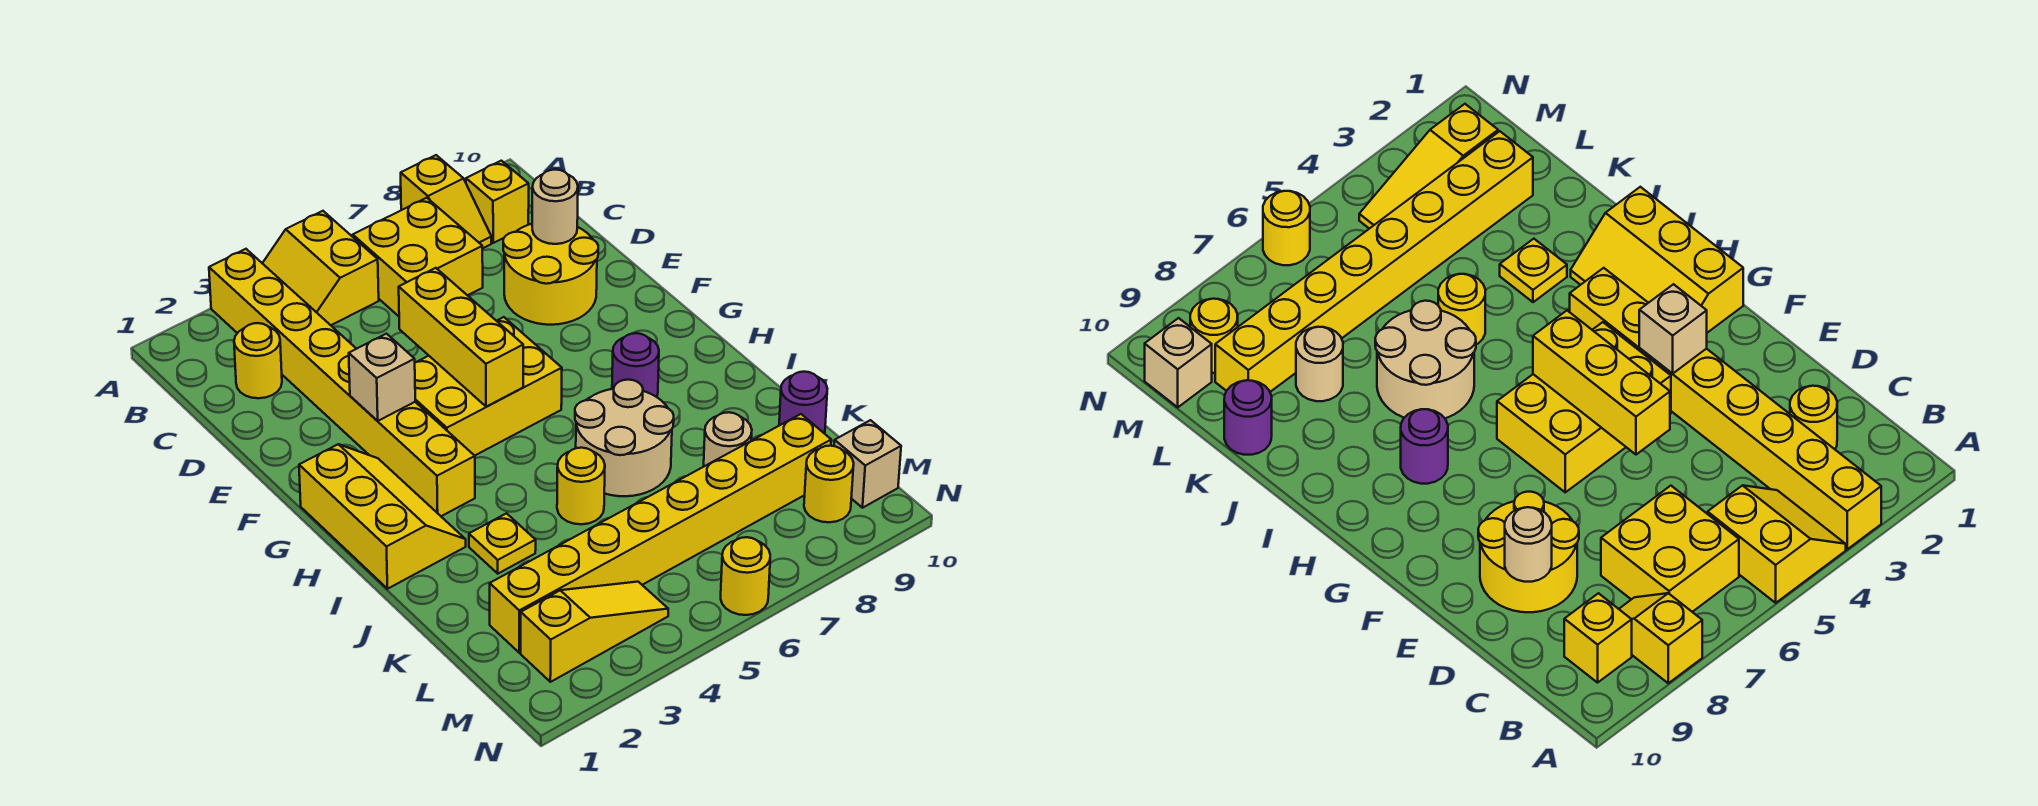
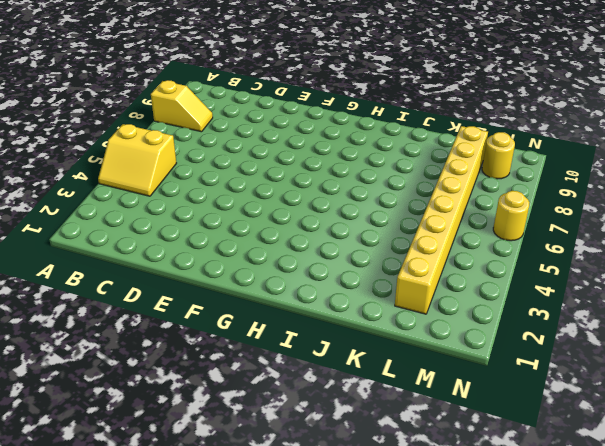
none -> yellow 1x8 brick [209,249,475,516]
none -> yellow 2x2 brick [353,198,483,316]
none -> yellow 1x1 brick [466,161,529,243]

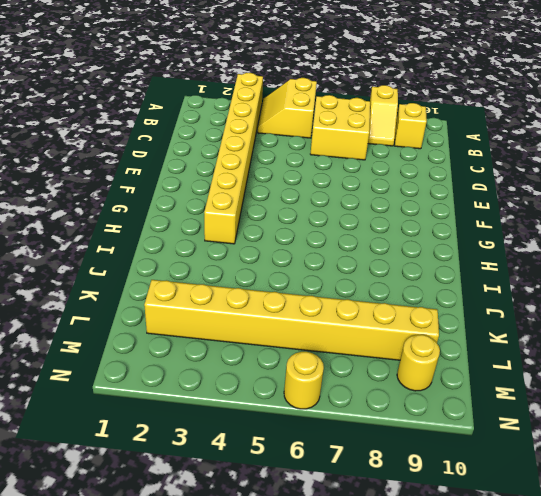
none -> yellow 1x1 round brick [234,323,282,398]
none -> yellow 2x2 round brick [503,224,598,325]
none -> yellow 2x3 brick [415,317,562,456]

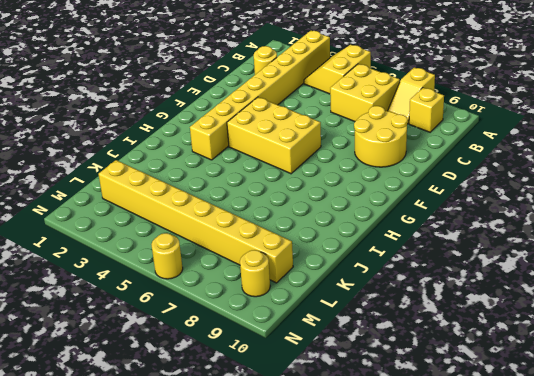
none -> yellow 2x3 slope [299,444,466,589]
none -> purple 1x1 round brick [612,333,659,397]
none -> tan 2x2 round brick [575,380,674,496]

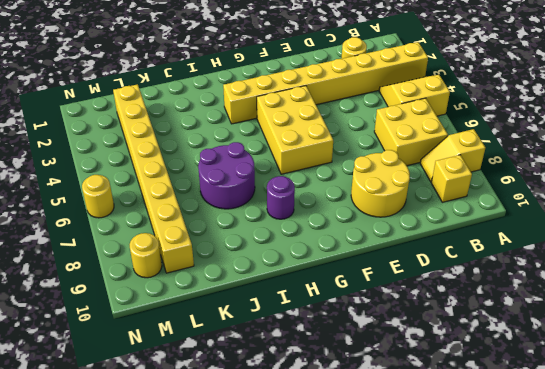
purple 2x2 round brick [198,142,255,209] -> tan 2x2 round brick [575,380,674,496]
none -> yellow 2x3 slope [299,444,466,589]
none -> yellow 1x1 plate [469,513,536,574]
none -> yellow 1x1 round brick [557,448,605,524]

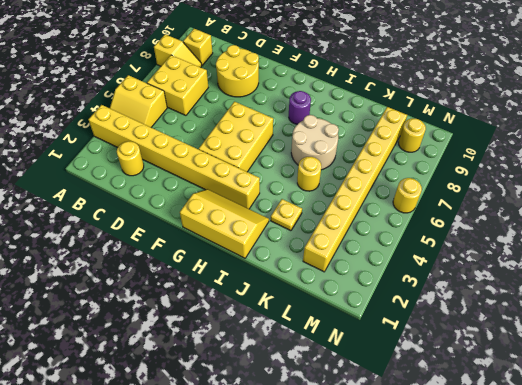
none -> tan 1x1 round brick [704,412,752,466]
none -> purple 1x1 round brick [779,372,827,434]
none -> yellow 1x3 slope [521,582,668,682]

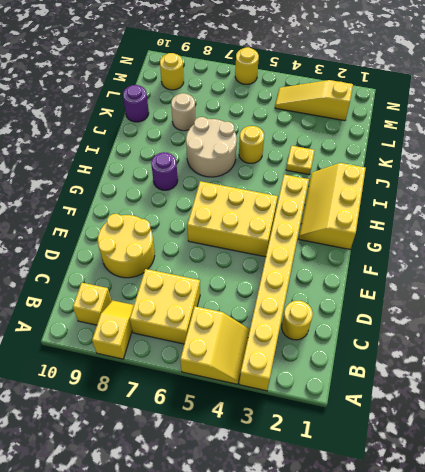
none -> yellow 1x8 brick [490,414,831,653]
none -> tan 1x1 brick [834,420,901,508]
none -> tan 1x1 round brick [532,170,578,244]

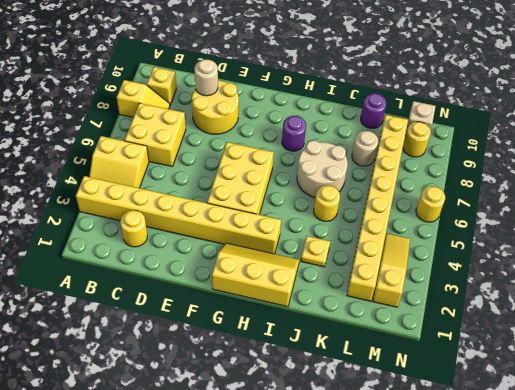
none -> yellow 1x3 brick [399,268,523,407]
none -> tan 1x1 brick [349,334,415,421]

